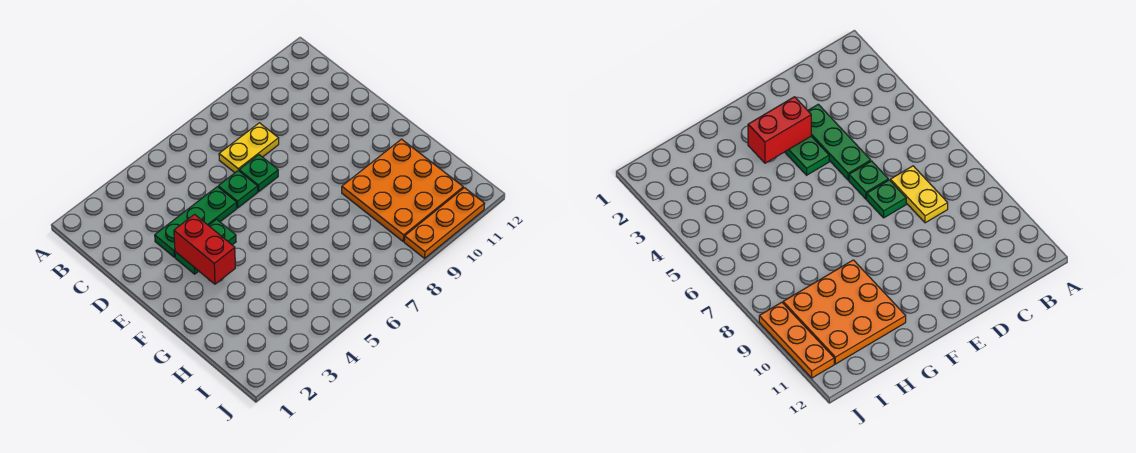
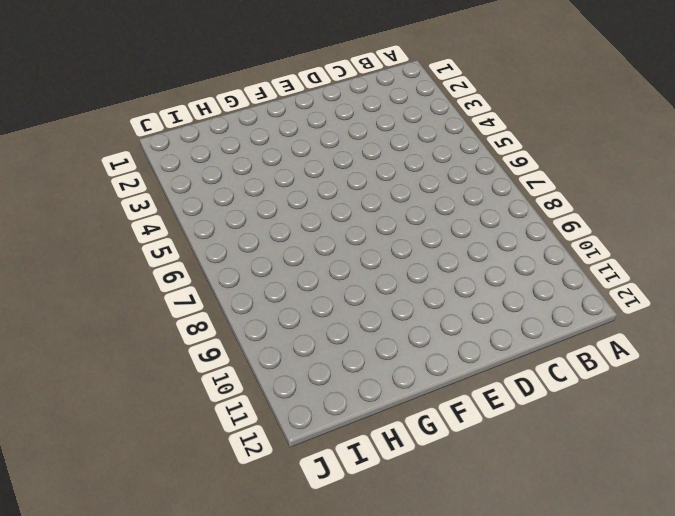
none -> yellow 1x2 plate [219,123,279,173]
none -> green 1x3 plate [155,187,237,257]

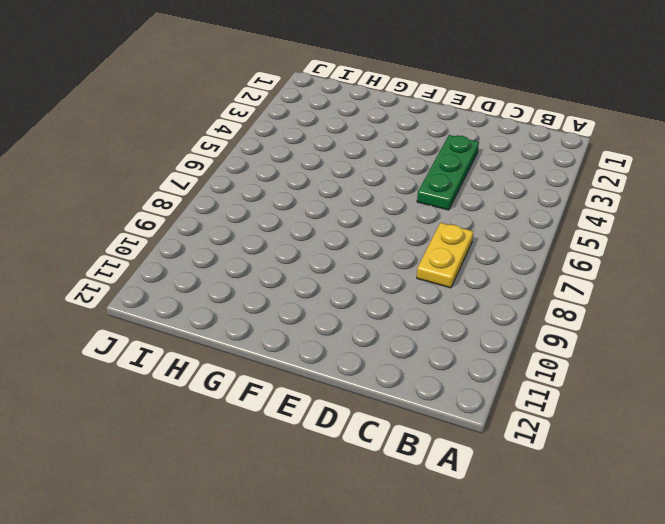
none -> green 1x1 plate [218,171,258,208]
none -> green 1x1 plate [239,155,278,192]

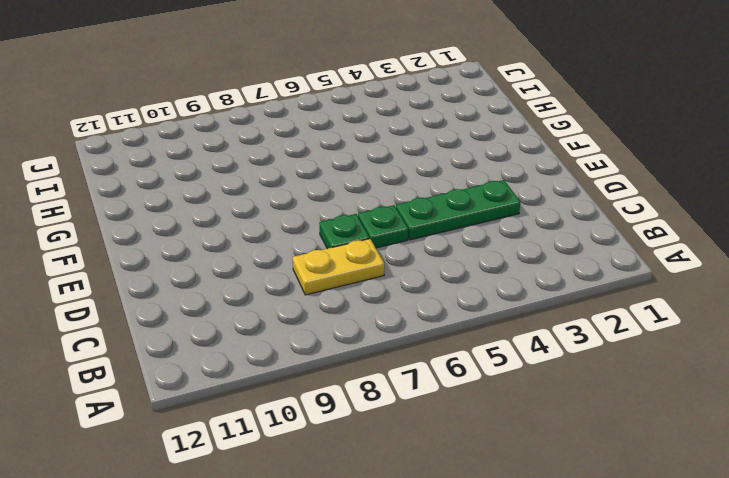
none -> green 1x2 plate [175,219,236,274]
none -> orange 3x3 plate [342,139,463,241]

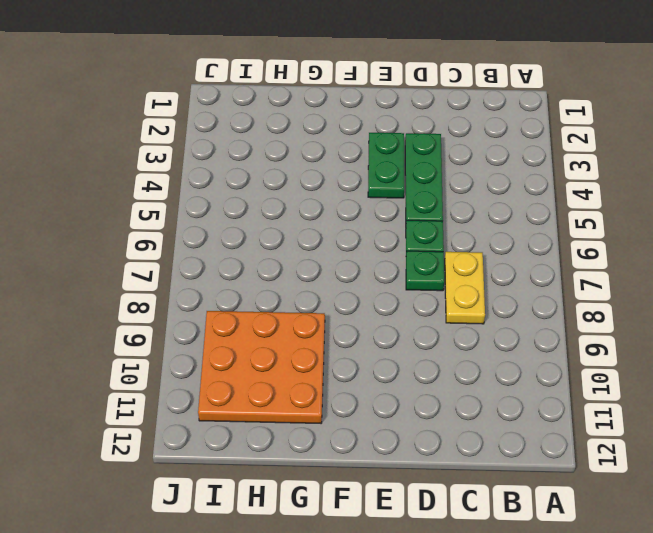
none -> orange 1x3 plate [404,188,485,258]
none -> red 1x2 brick [174,215,235,284]

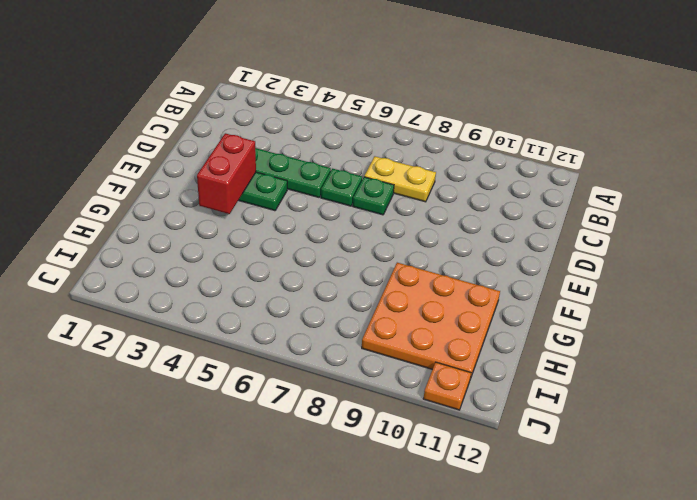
orange 1x1 plate [423,362,471,410] -> orange 1x3 plate [404,188,485,258]

